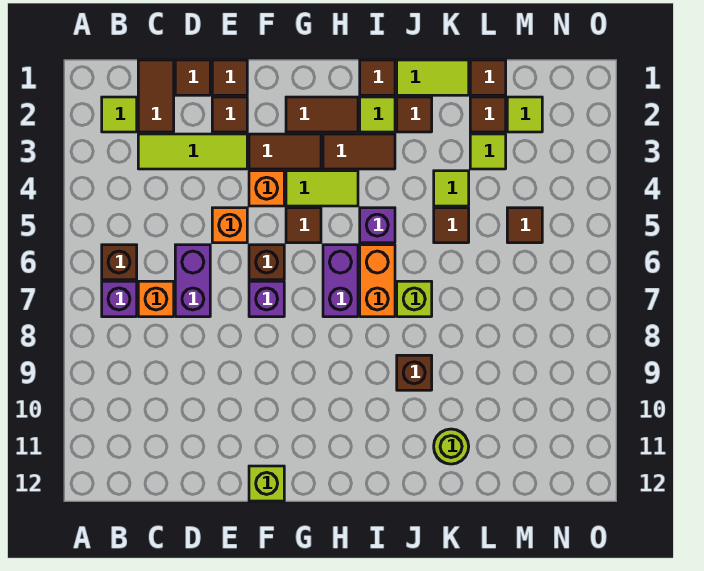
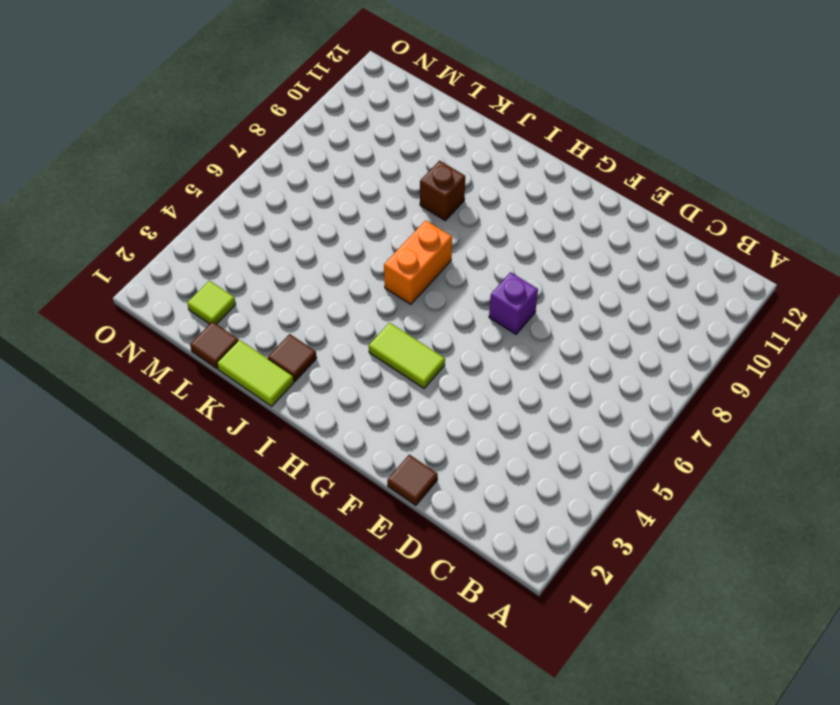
none -> lime 1x1 tile [102,97,137,132]
none -> brown 1x1 brick [102,245,137,280]
none -> purple 1x1 brick [102,281,137,317]
none -> brown 1x2 tile [138,60,174,132]

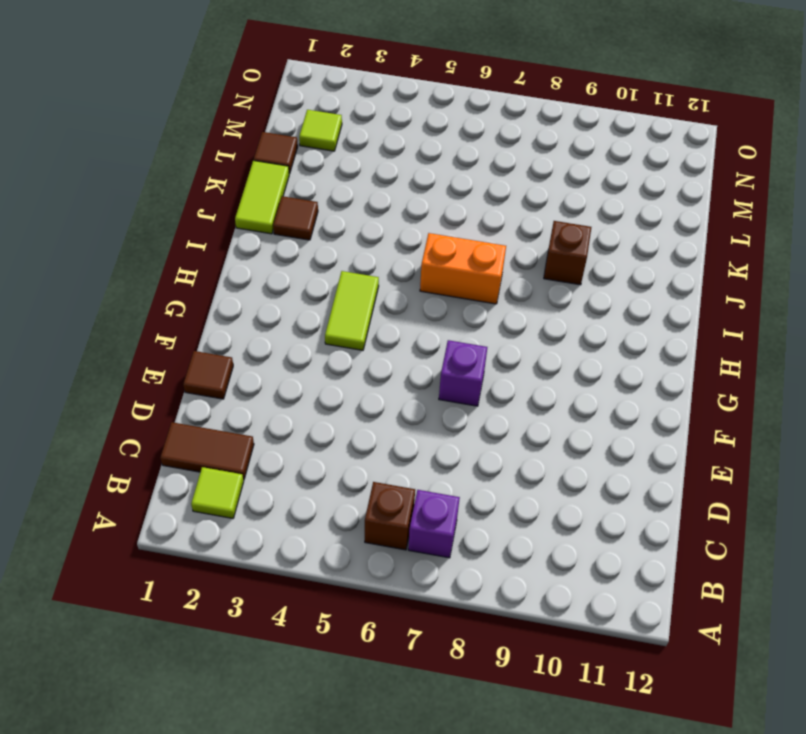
none -> lime 1x3 tile [138,134,247,169]
none -> orange 1x1 brick [138,281,174,317]
none -> brown 1x1 tile [175,60,210,95]
none -> purple 1x2 brick [175,245,210,317]

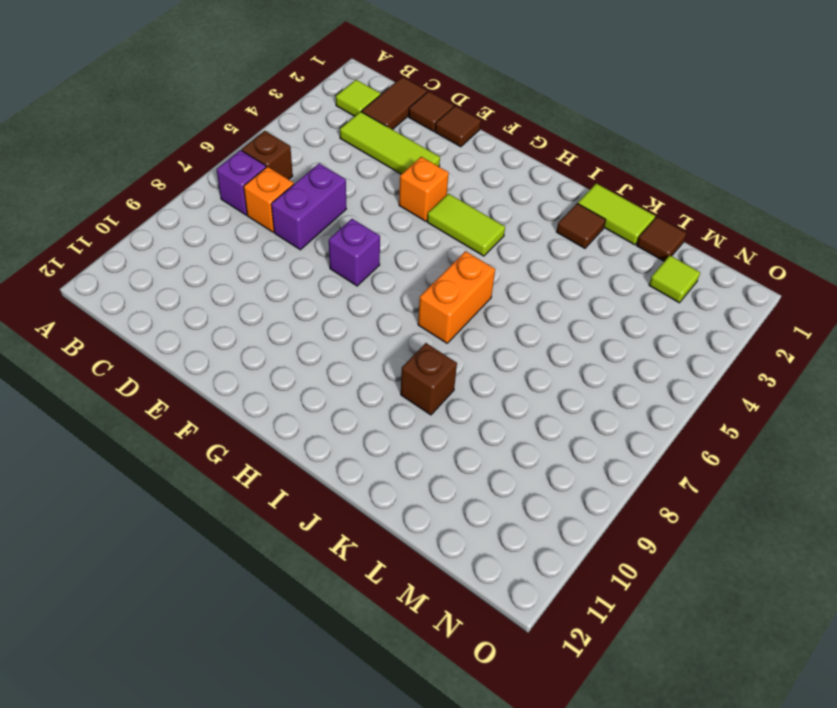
none -> brown 1x1 tile [212,97,247,132]
none -> orange 1x1 brick [212,208,247,243]
none -> brown 1x2 tile [249,134,321,169]
none -> brown 1x1 brick [249,245,284,280]

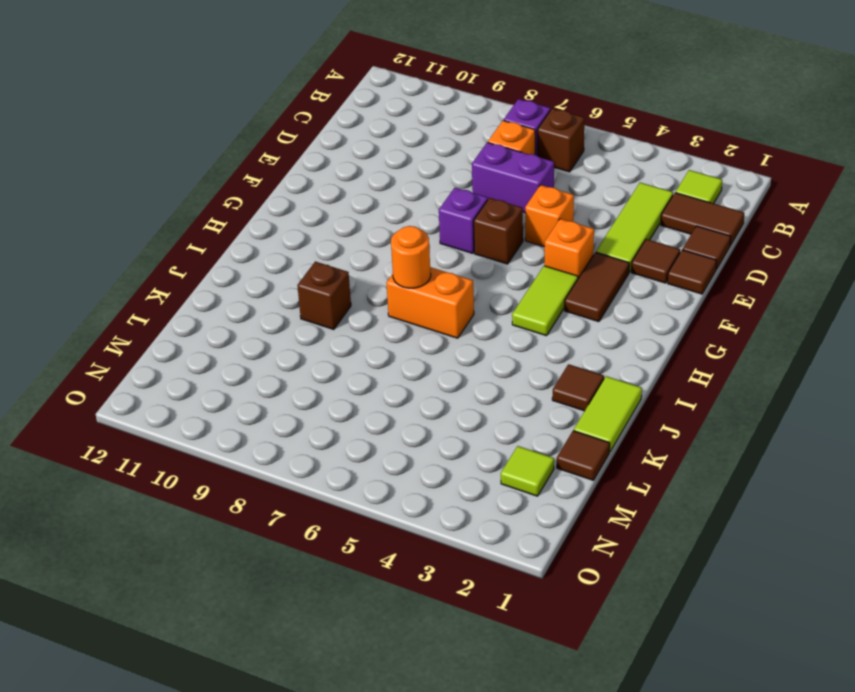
orange 1x1 round brick [391,226,431,288] -> none
none -> lime 1x1 brick [249,466,284,501]
none -> brown 1x2 tile [286,97,358,132]
none -> brown 1x1 tile [286,208,321,243]
none -> brown 1x2 tile [323,134,395,169]

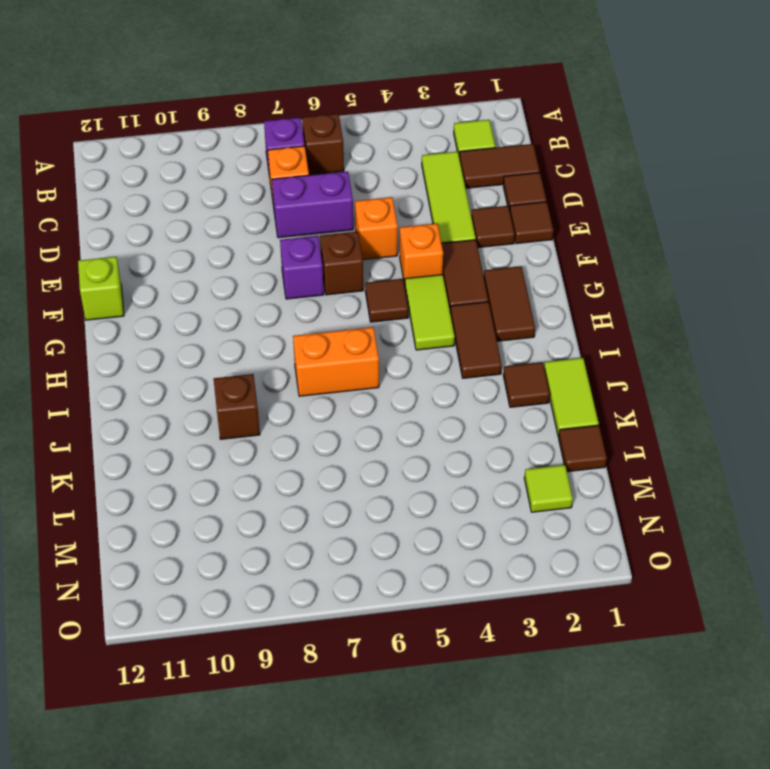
none -> purple 1x2 brick [323,245,358,317]
none -> brown 1x1 tile [360,60,395,95]
none -> lime 1x1 tile [360,97,395,132]
none -> purple 1x1 brick [360,208,395,243]

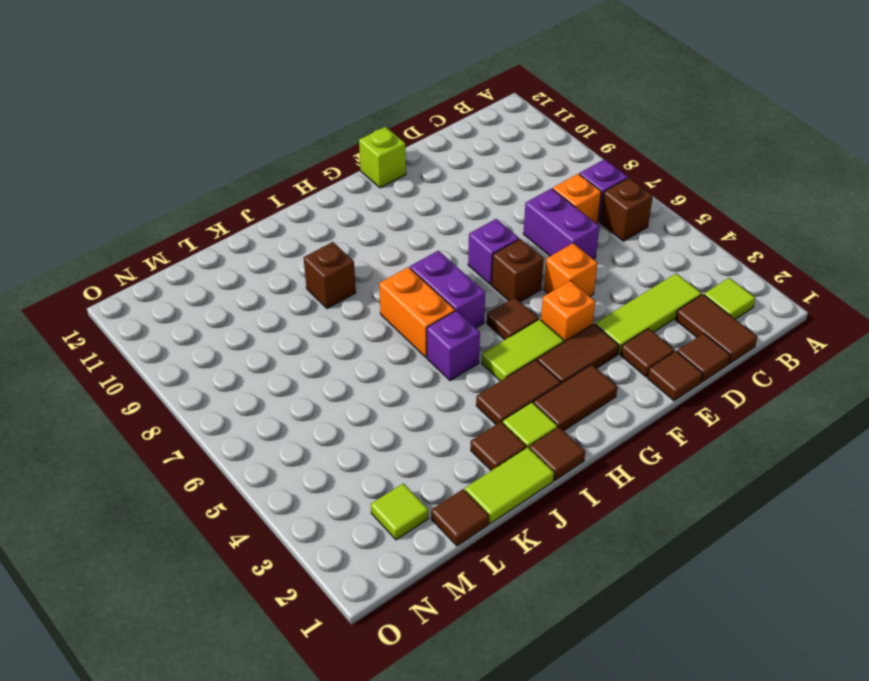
none -> lime 1x1 brick [397,281,432,317]
none -> lime 1x1 tile [434,171,469,206]
none -> brown 1x1 tile [434,208,469,243]
none -> lime 1x1 round brick [434,429,469,464]

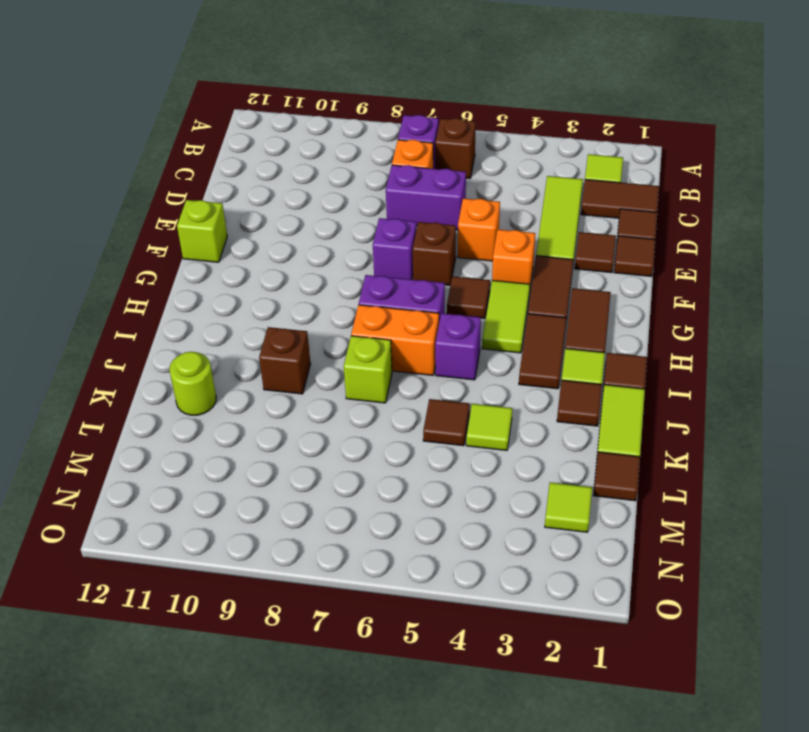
none -> brown 1x1 tile [470,97,506,132]
none -> lime 1x1 tile [470,134,506,169]
none -> brown 1x1 tile [507,208,542,243]

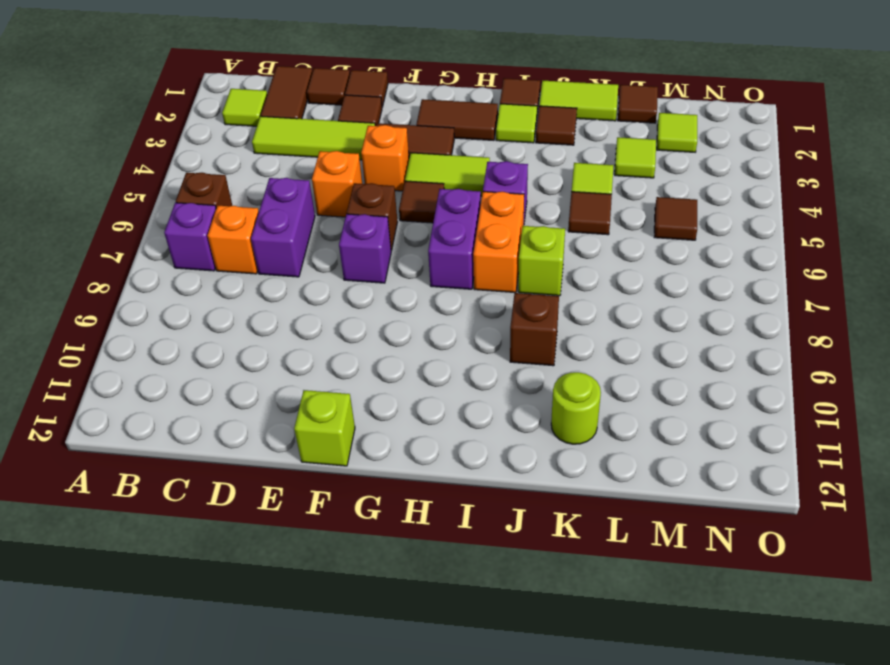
none -> brown 1x2 tile [323,134,395,169]
none -> brown 1x1 tile [470,97,506,132]

